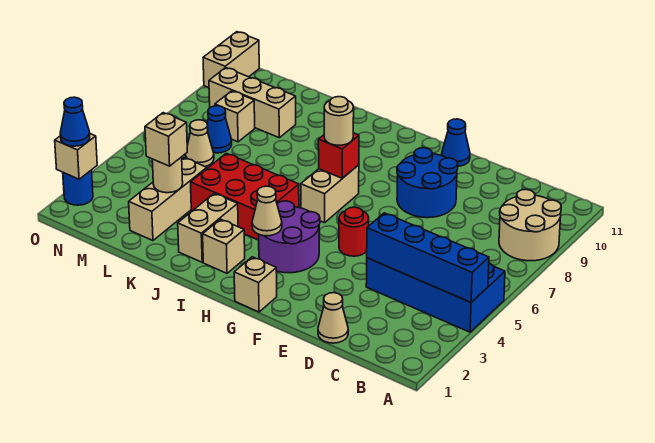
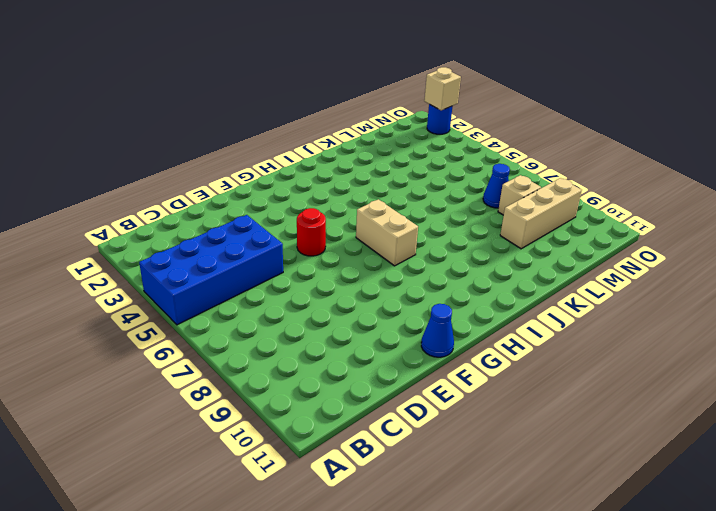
none -> tan 2x2 round brick [499,189,561,261]
none -> tan 1x1 cone [318,293,348,343]
none -> blue 2x2 round brick [397,148,458,218]

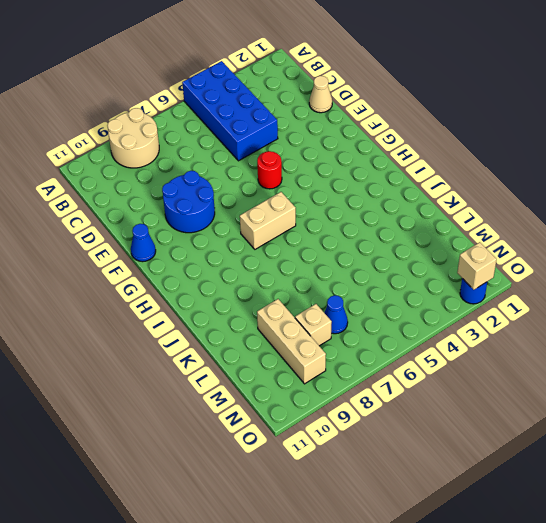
none -> tan 1x1 brick [234,257,277,312]
none -> purple 2x2 round brick [259,201,320,273]
none -> tan 1x1 brick [203,219,245,273]

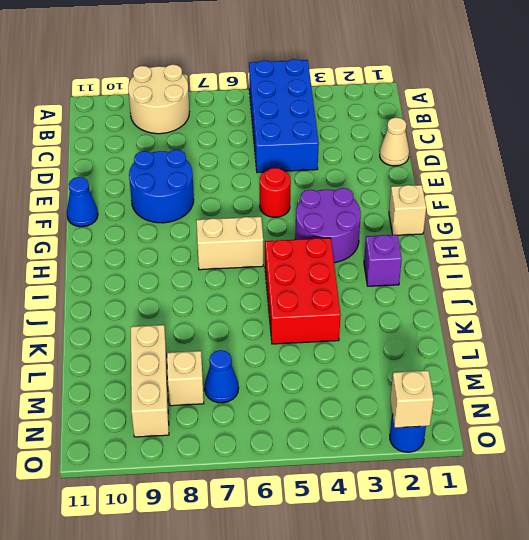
purple 1x1 brick [364,235,402,286] -> tan 1x1 brick [203,219,245,273]
none -> tan 1x2 brick [178,193,238,262]
none -> tan 1x3 brick [129,158,207,241]
none -> tan 1x1 cone [185,120,214,167]

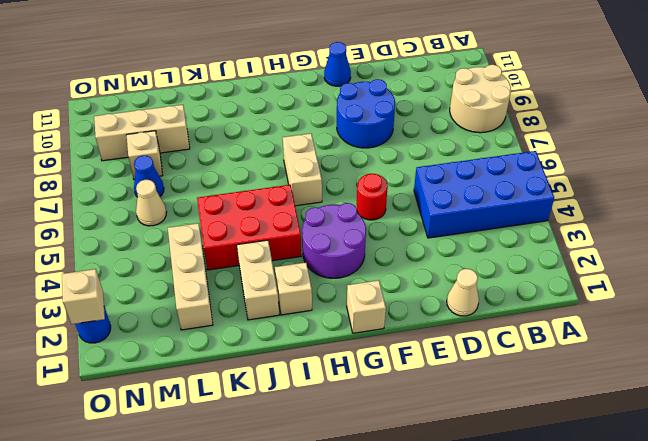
none -> tan 1x2 brick [203,32,259,88]
none -> blue 1x4 brick [367,213,489,302]
none -> tan 1x1 cone [252,186,282,236]

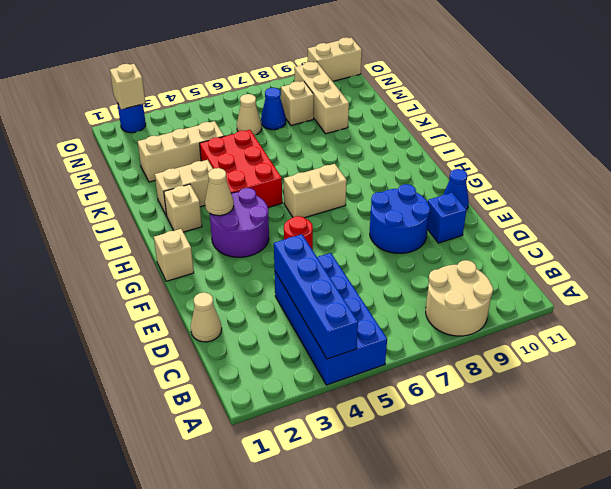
blue 1x1 brick [427,193,466,243] -> none
none -> red 1x1 brick [318,133,359,178]
none -> tan 1x1 round brick [152,157,183,193]
none -> tan 1x1 round brick [324,97,354,145]

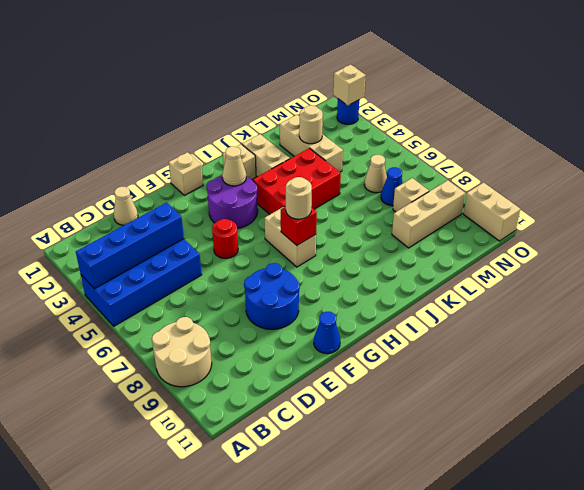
none -> tan 1x1 brick [145,113,187,166]
none -> blue 1x1 cone [60,97,90,146]

